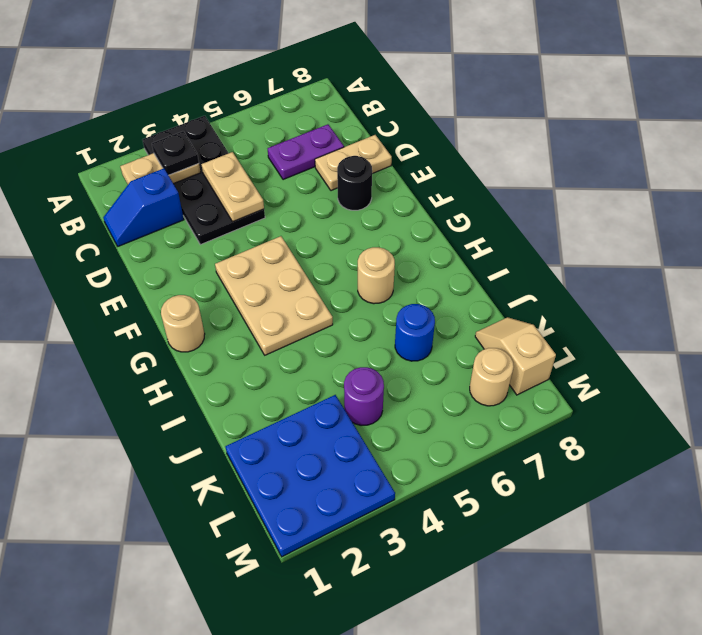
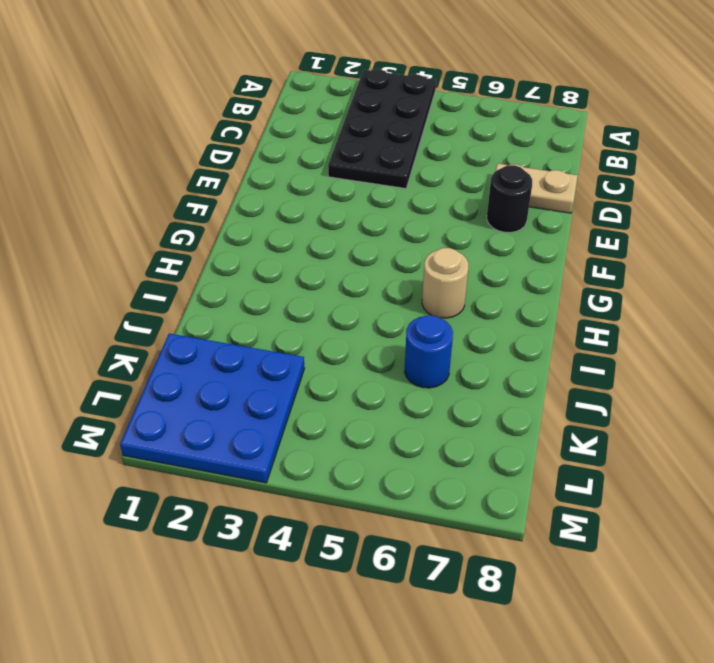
none -> blue 1x2 slope [103,168,184,246]
none -> purple 1x2 plate [268,124,344,180]
none -> tan 2x3 plate [215,236,333,355]

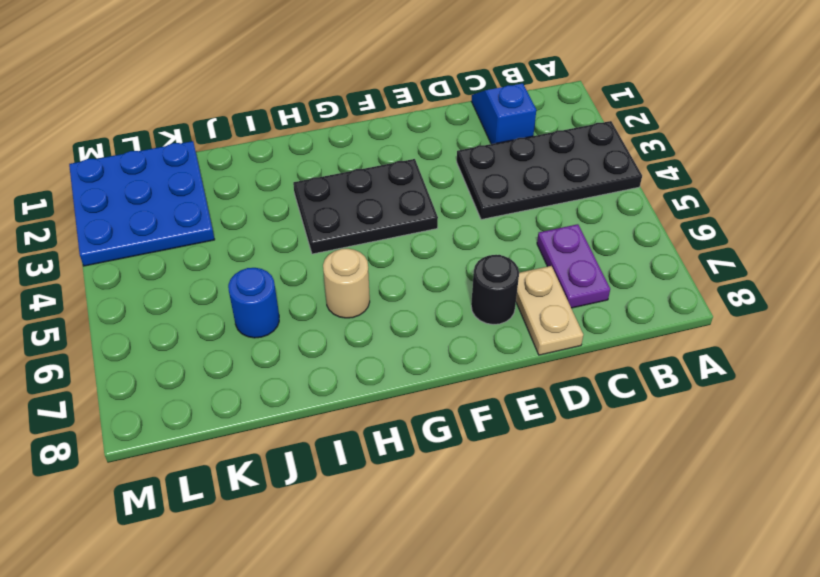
black 2x3 plate [293,159,438,254] -> tan 2x3 plate [215,236,333,355]
none -> tan 1x1 round brick [161,295,205,352]
none -> purple 1x1 round brick [344,367,384,425]
none -> tan 1x2 slope [475,317,556,395]

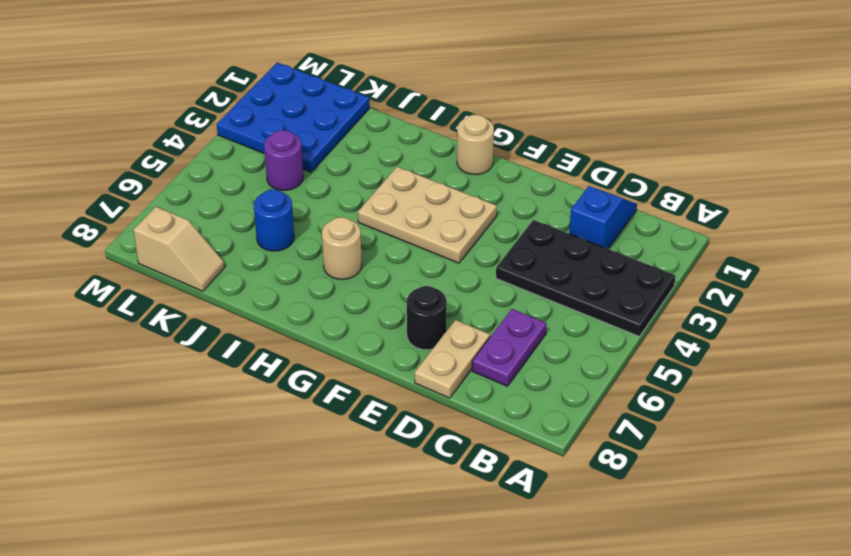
none -> tan 1x1 round brick [470,348,514,406]
none -> tan 1x2 plate [120,153,201,184]
none -> tan 1x2 plate [201,152,264,222]

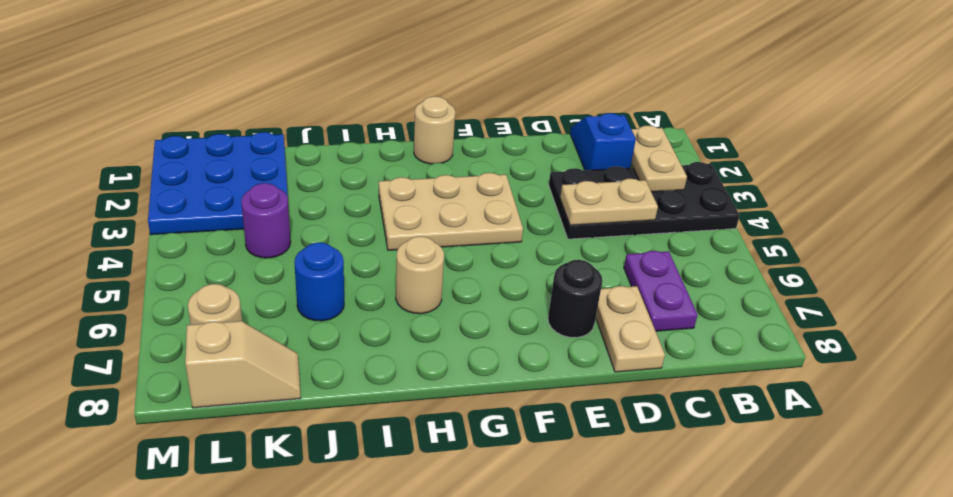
none -> black 1x1 plate [152,131,199,175]

